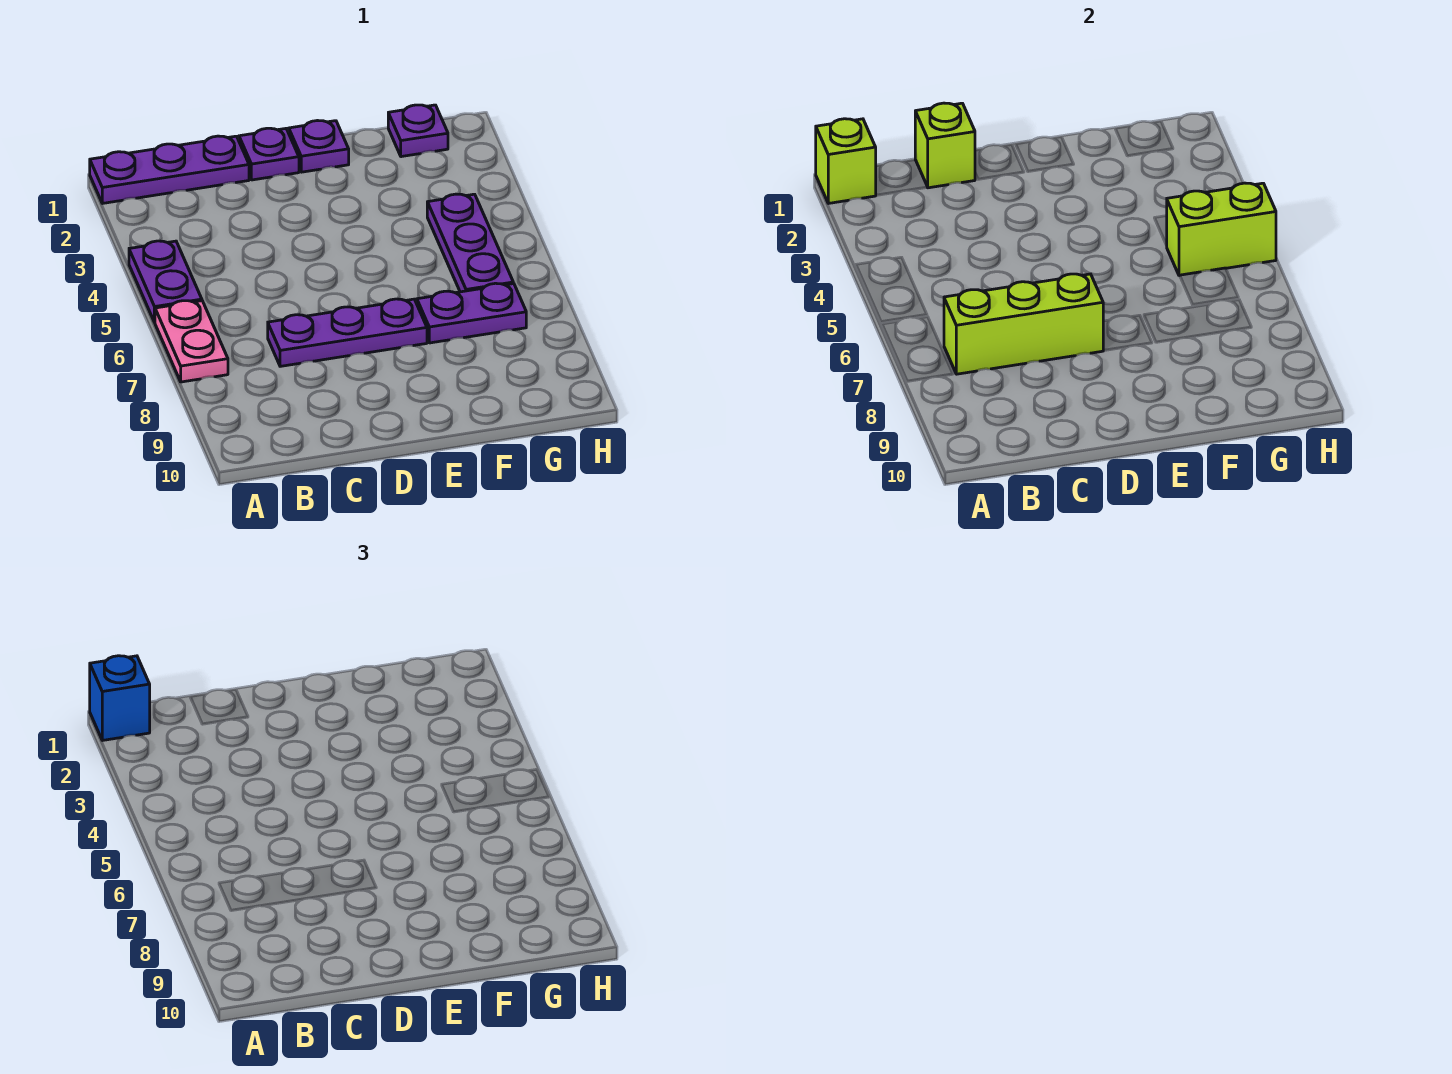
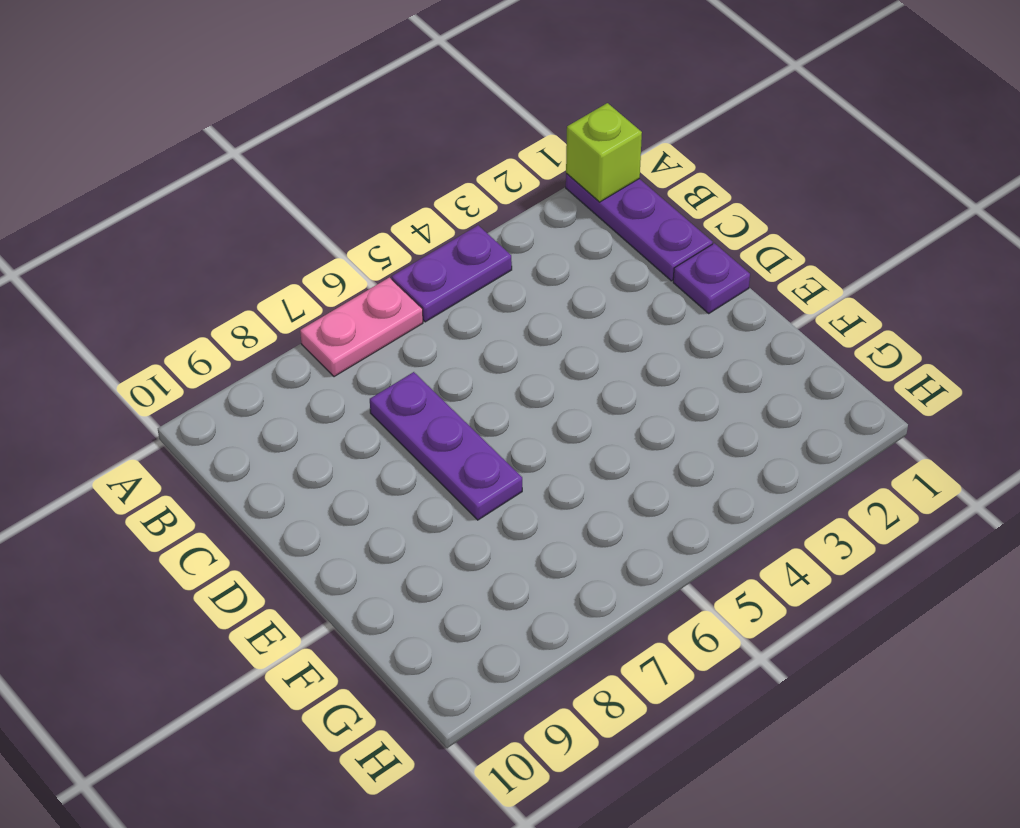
none -> purple 1x1 plate [289,121,349,172]
none -> purple 1x2 plate [417,283,526,343]
none -> purple 1x1 plate [388,105,448,157]

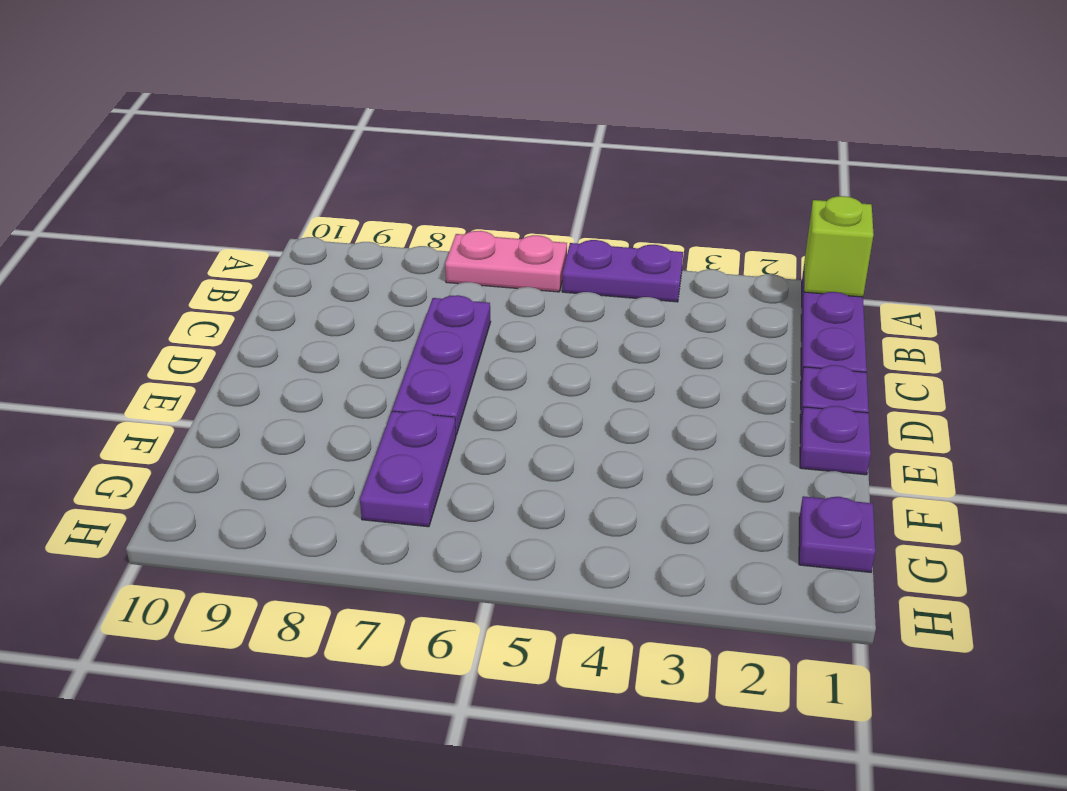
none -> purple 1x3 plate [427,194,513,292]
none -> lime 1x3 brick [944,274,1104,374]
none -> lime 1x1 brick [915,103,975,188]

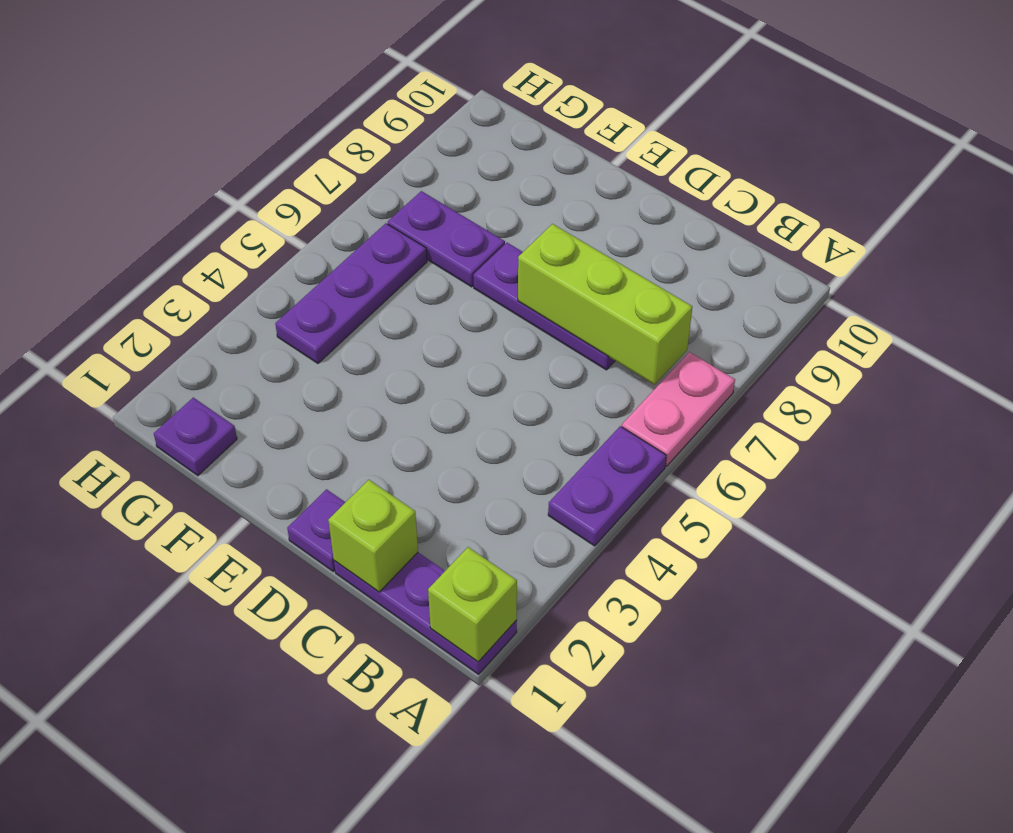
none -> purple 1x1 plate [289,121,349,172]
none -> lime 1x2 brick [1167,183,1276,276]
none -> blue 1x1 brick [90,656,150,740]

